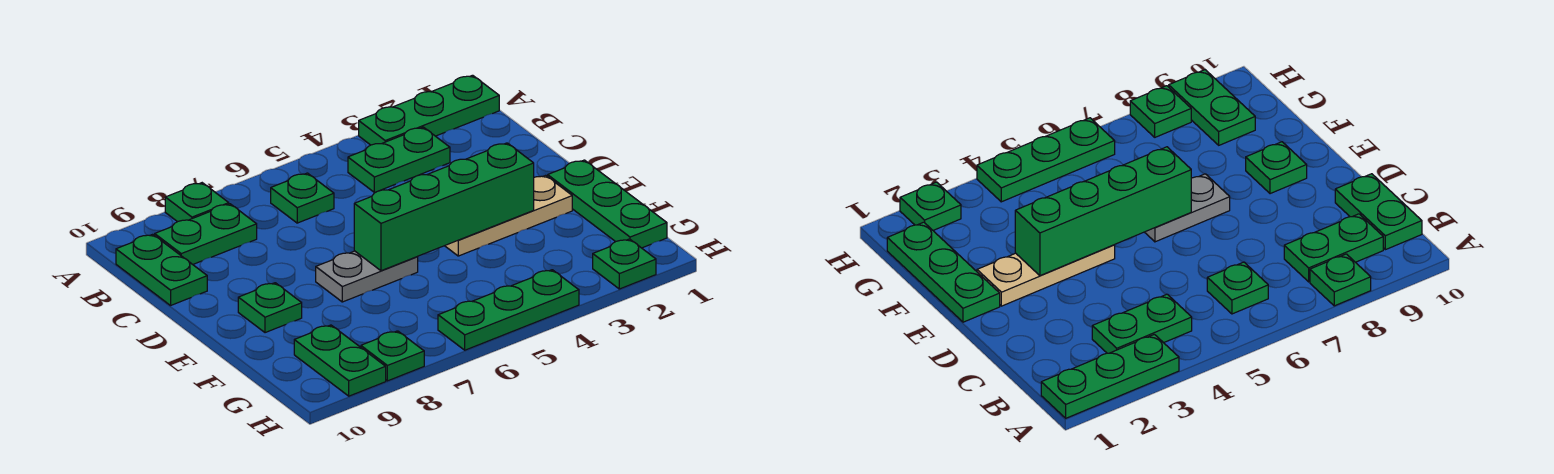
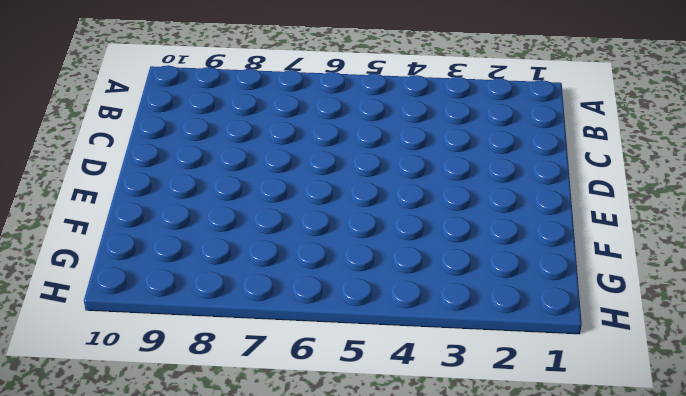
none -> green 1x3 plate [359,75,499,145]
none -> green 1x1 plate [165,183,229,222]
none -> green 1x2 plate [348,127,450,192]

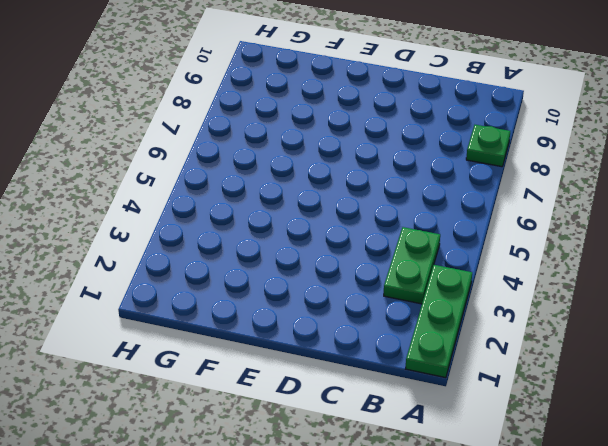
none -> green 1x1 plate [271,173,334,223]
none -> green 1x2 plate [155,204,257,264]
none -> green 1x2 plate [116,234,207,305]

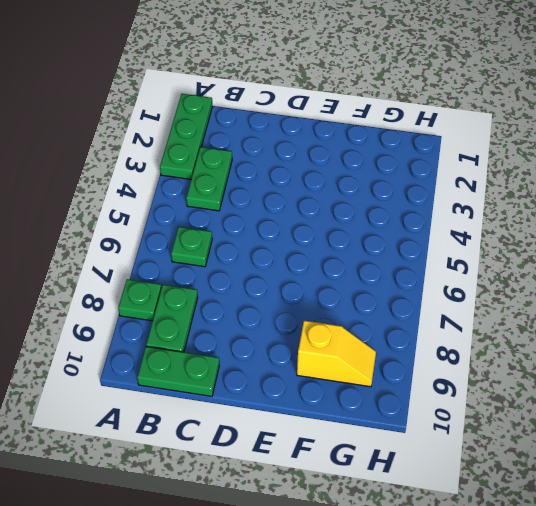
yellow 1x2 slope [297,321,376,387] -> green 1x2 plate [294,325,386,396]
none -> green 1x3 plate [548,160,667,248]
none -> tan 1x3 plate [445,175,572,256]
none -> grey 1x2 plate [316,251,418,302]

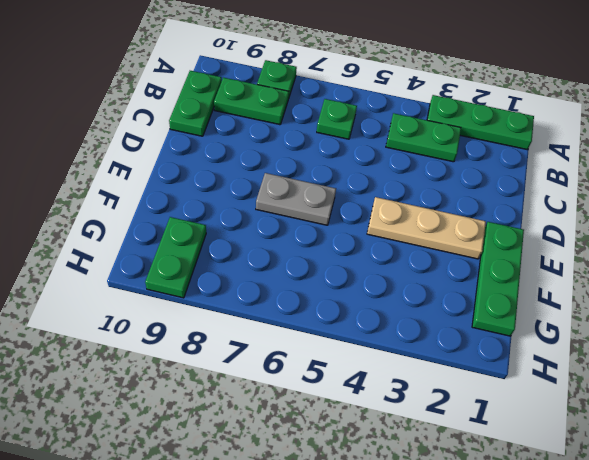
none -> green 1x1 plate [238,283,302,333]
none -> green 1x1 plate [593,239,656,289]
none -> green 1x3 plate [438,270,579,350]

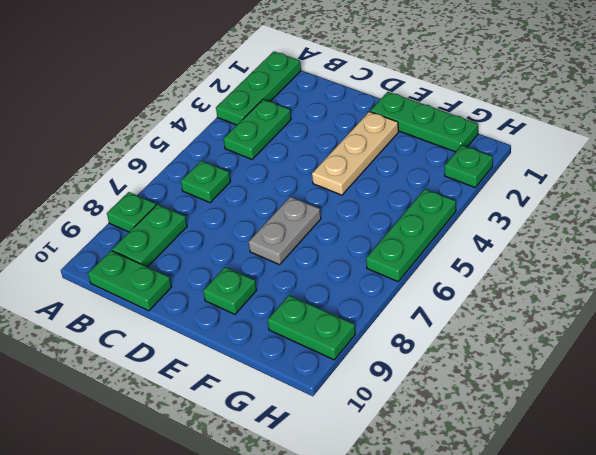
none -> green 1x1 plate [361,331,424,381]
none -> green 1x4 brick [354,143,534,271]

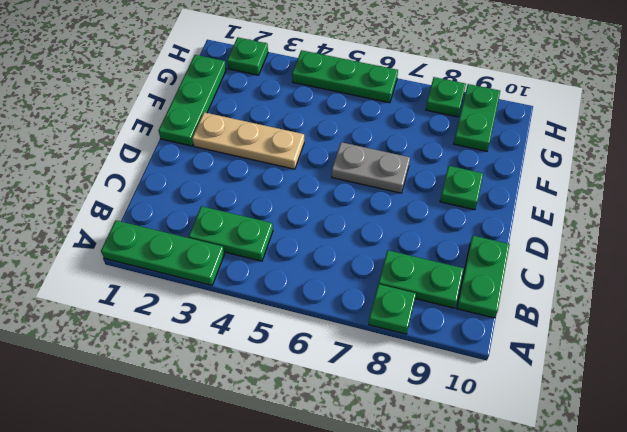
none -> green 1x1 plate [271,173,334,223]
none -> green 1x4 brick [354,143,534,271]

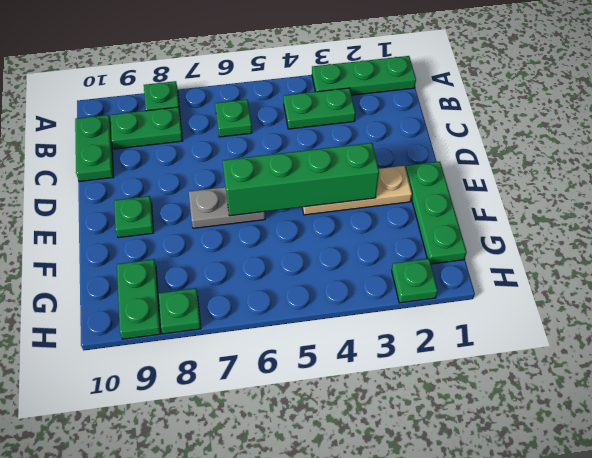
none -> green 1x3 plate [438,270,579,350]

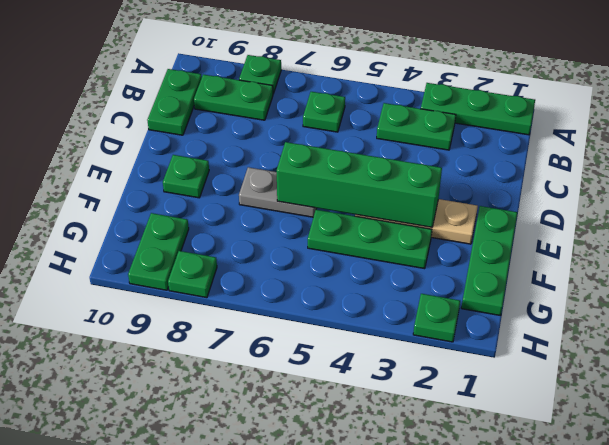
green 1x3 plate [308,210,432,269] -> green 1x3 plate moved to [438,270,579,350]

